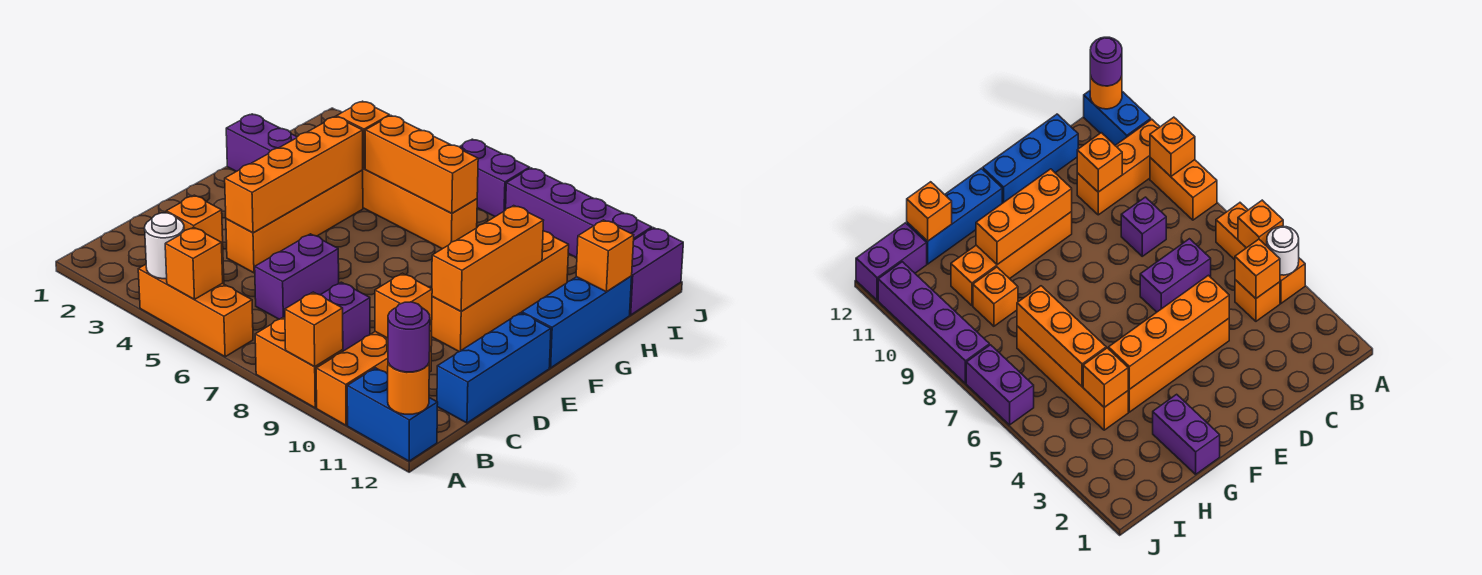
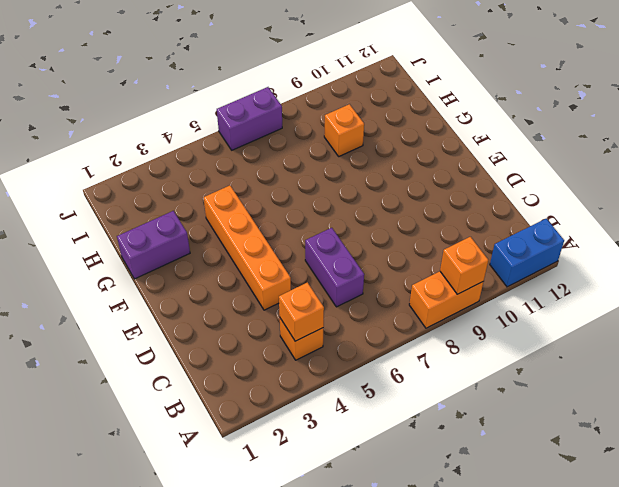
none -> orange 1x3 brick [138,264,253,357]
none -> orange 1x3 brick [316,331,432,425]
none -> purple 1x1 brick [321,282,370,351]

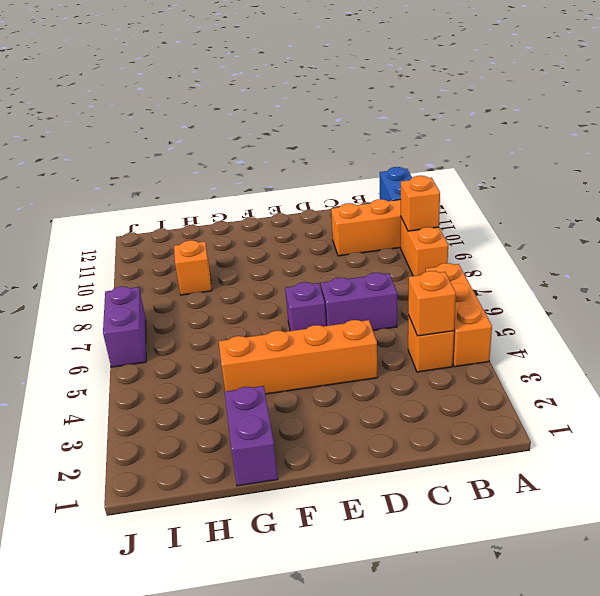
purple 1x1 brick [285,282,326,331] -> purple 1x1 brick moved to [321,282,370,351]
none -> blue 1x3 brick [437,313,551,423]
none -> orange 1x4 brick [431,231,569,352]
none -> blue 1x3 brick [522,276,632,368]

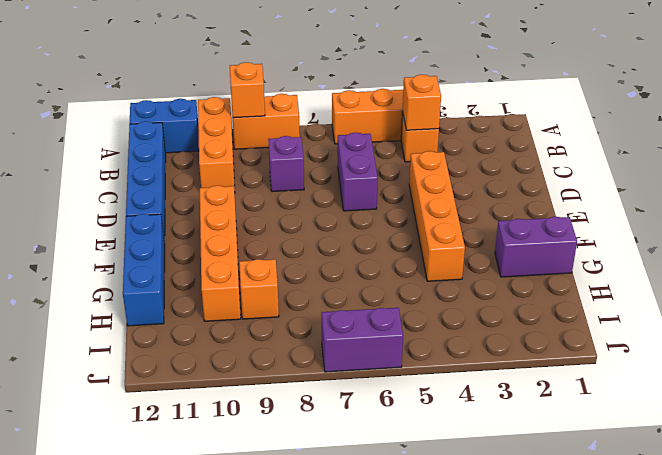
blue 1x4 brick [126,121,166,244] -> blue 1x3 brick [437,313,551,423]
none -> orange 1x4 brick [363,169,477,249]
none -> purple 1x2 brick [630,228,683,315]
none -> purple 1x4 brick [506,168,652,258]

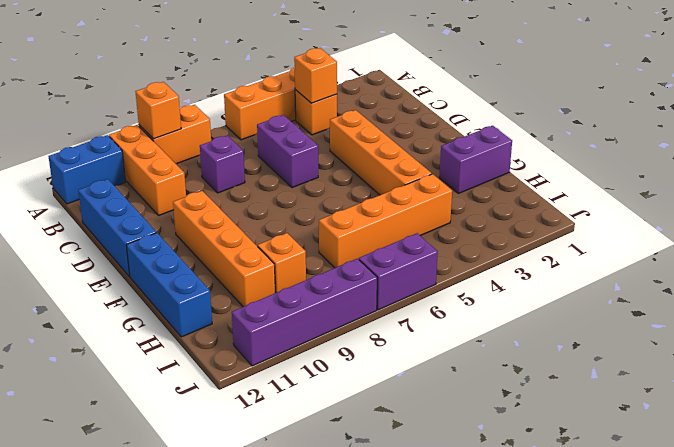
none -> purple 1x2 brick [630,228,683,315]
none -> white 1x1 round brick [145,213,184,279]
none -> orange 1x1 brick [165,227,223,299]

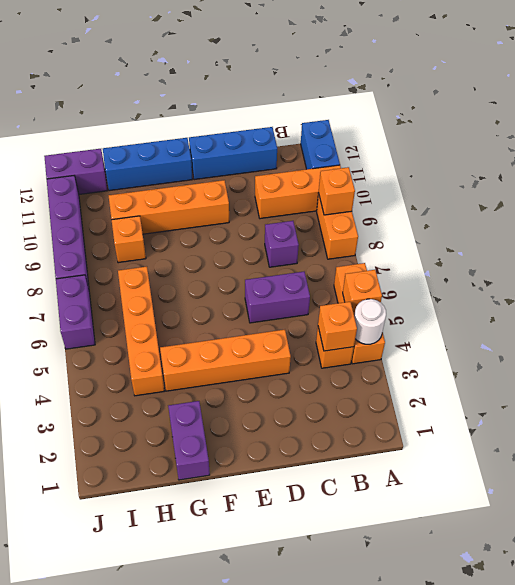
none -> orange 1x1 round brick [388,363,429,414]
none -> orange 1x1 brick [375,273,432,338]
none -> orange 1x4 brick [225,116,363,233]

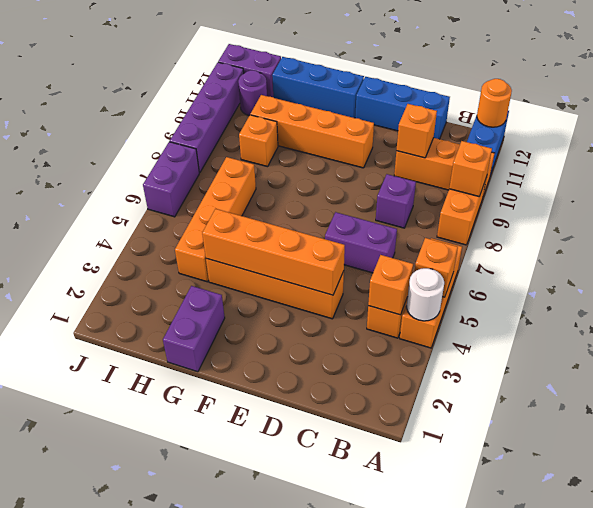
purple 1x1 round brick [238,70,267,116] -> purple 1x1 round brick moved to [388,302,430,372]
none -> orange 1x3 brick [432,206,544,311]
none -> orange 1x1 brick [337,101,390,169]
none -> orange 1x3 brick [365,116,478,213]

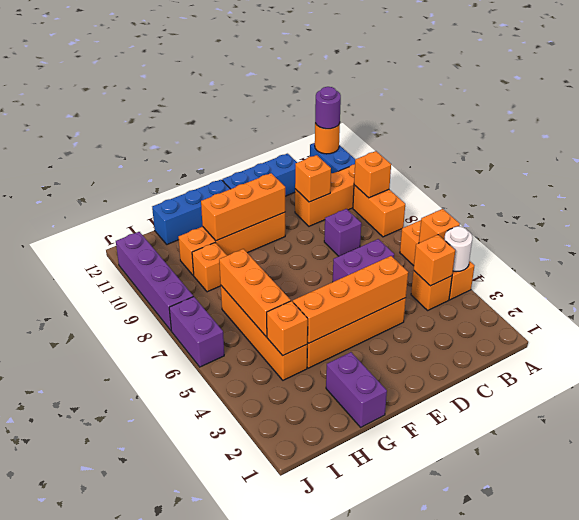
none -> purple 1x2 brick [630,228,683,315]
none -> orange 1x1 brick [576,220,634,292]

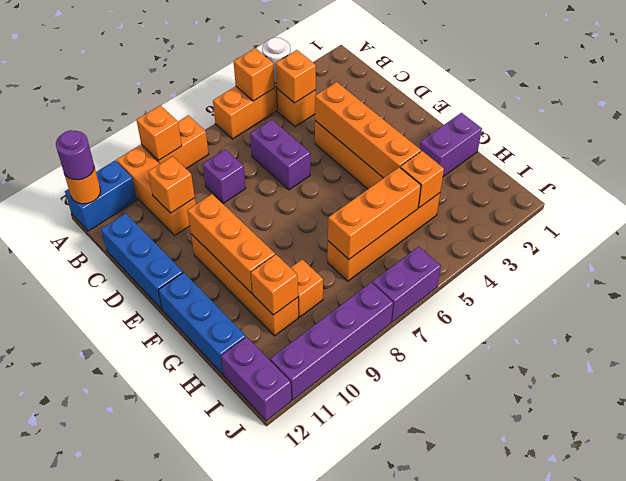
orange 1x1 brick [251,255,298,315] -> orange 1x1 brick moved to [576,220,634,292]

